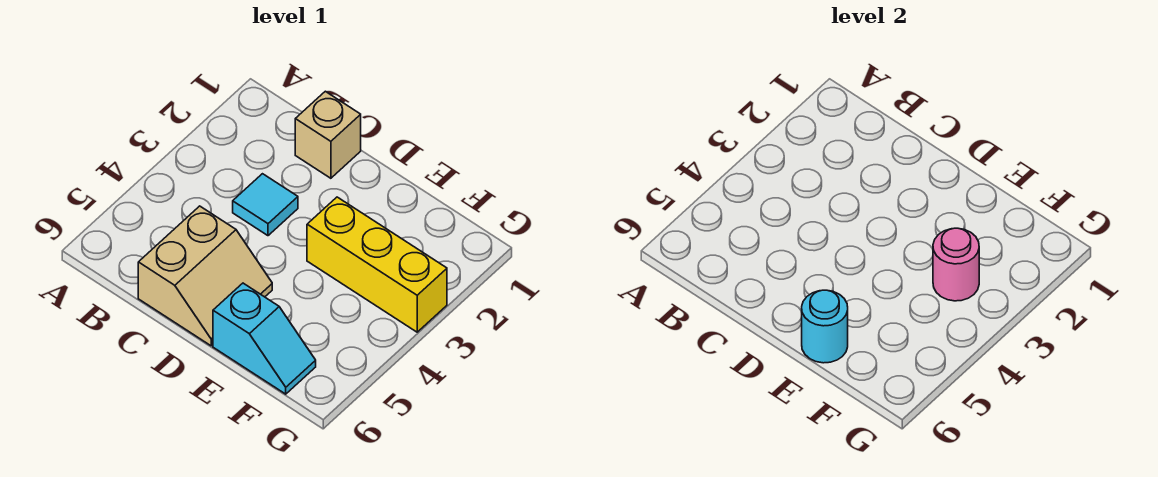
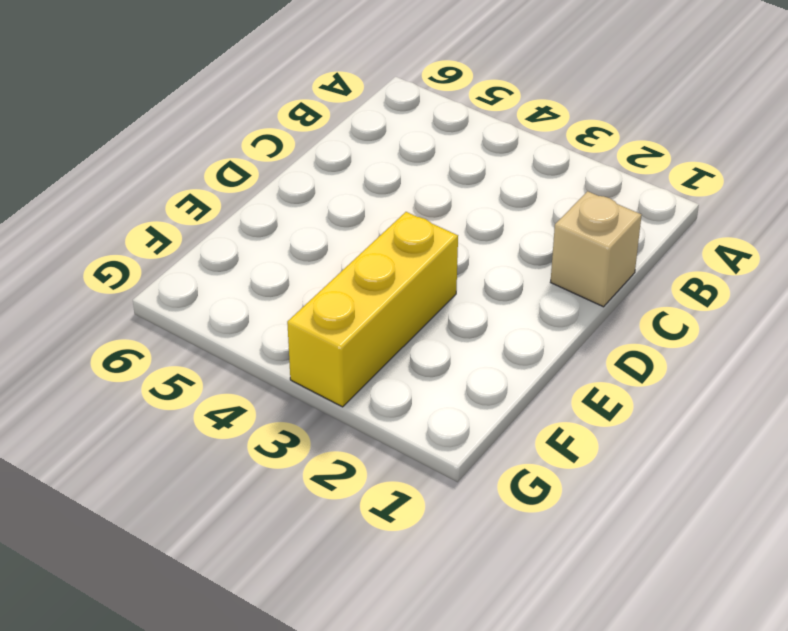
none -> cyan 1x1 tile [233,174,298,236]
none -> tan 2x2 slope [138,206,272,346]

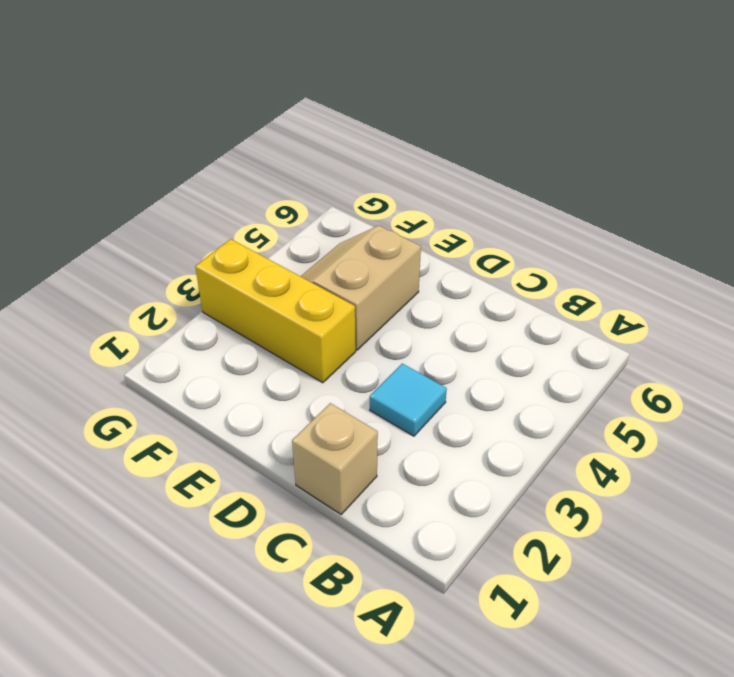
tan 2x2 slope [301,226,421,350] -> tan 2x2 slope moved to [138,206,272,346]
none -> cyan 1x2 slope [213,283,316,394]
none -> cyan 1x1 round brick [802,290,848,363]

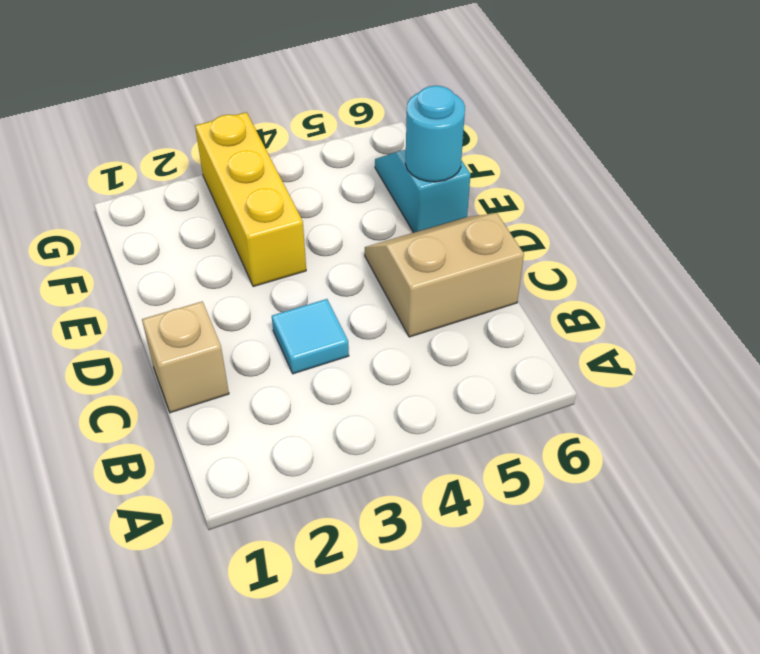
none -> pink 1x1 round brick [933,228,979,301]

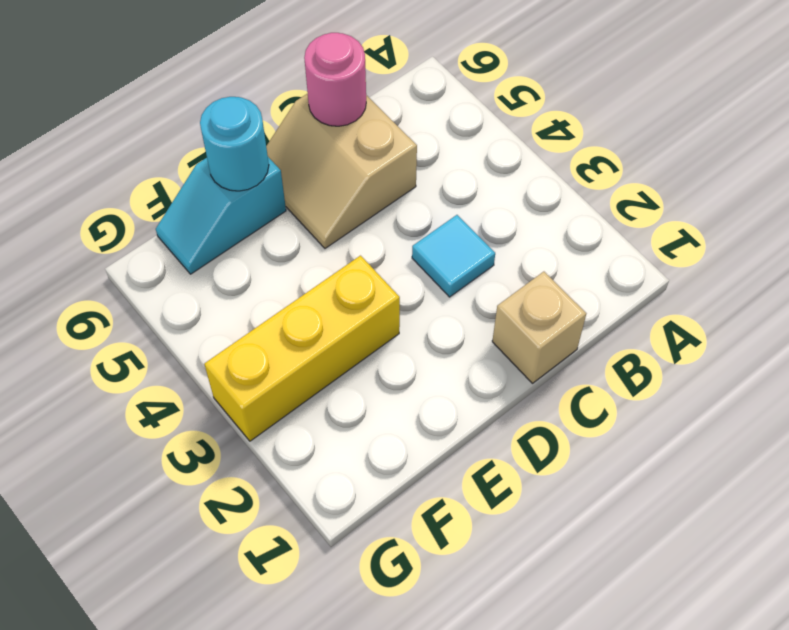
pink 1x1 round brick [304,33,366,126] -> pink 1x1 round brick moved to [933,228,979,301]

